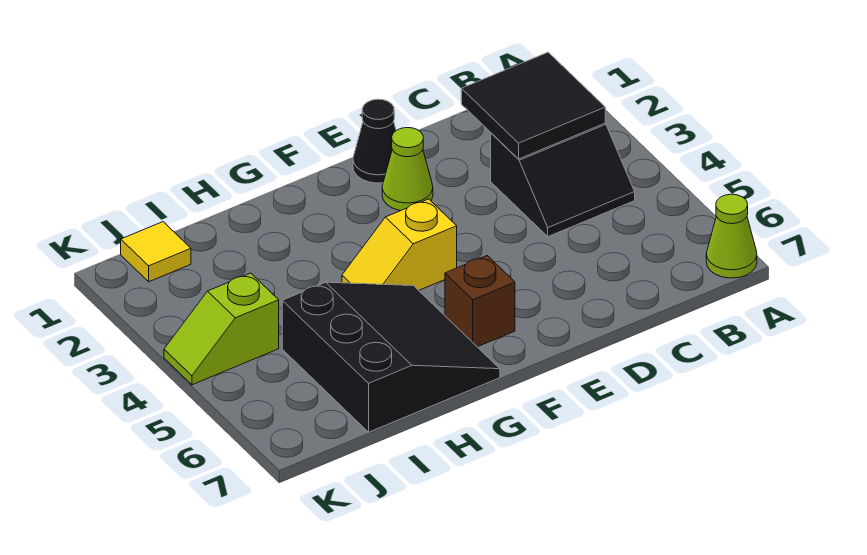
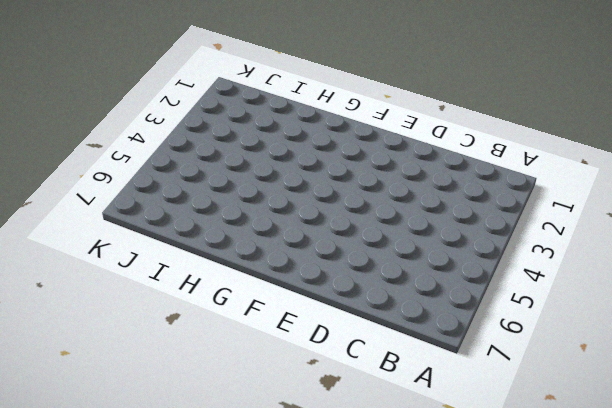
none -> lime 1x1 cone [706,194,757,278]
none -> black 2x2 slope [491,123,635,237]

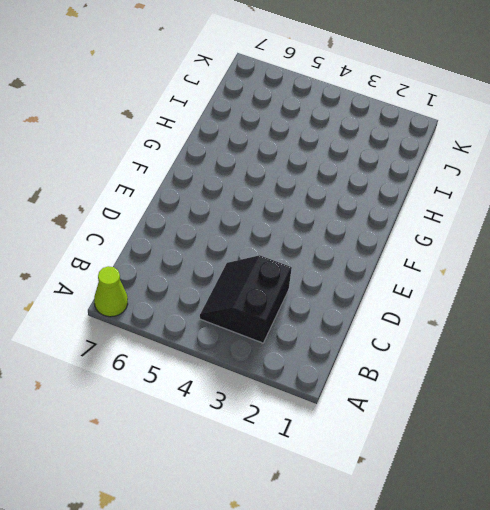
none -> black 1x1 cone [353,99,396,183]
none -> lime 1x1 cone [382,128,433,211]

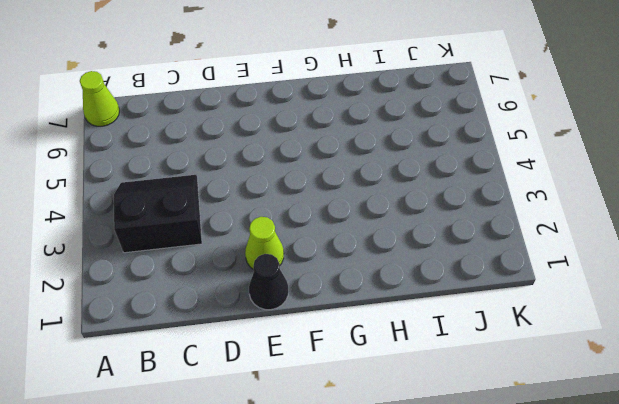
none -> yellow 1x2 slope [342,199,457,290]
none -> brown 1x1 brick [445,256,515,347]

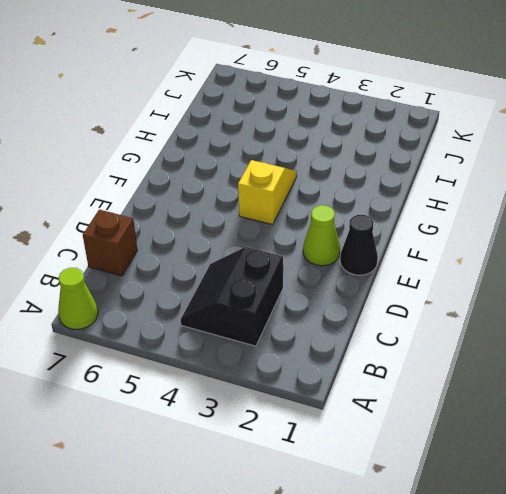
brown 1x1 brick [83,210,137,276] -> brown 1x1 brick moved to [445,256,515,347]
none -> black 3x3 slope [282,282,500,432]
none -> yellow 1x1 tile [121,222,191,282]

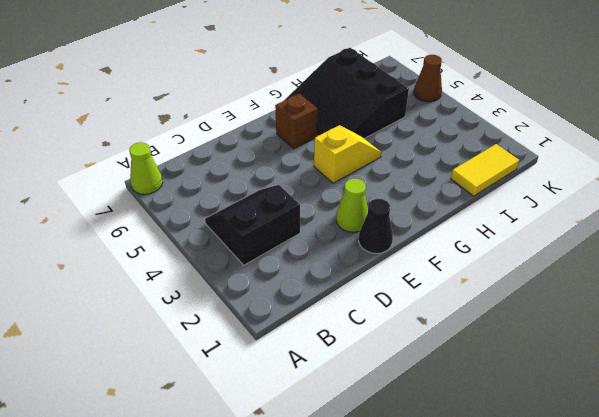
yellow 1x2 tile [451,144,519,196] -> yellow 1x1 tile [121,222,191,282]
brown 1x1 cone [414,55,442,102] -> none
none -> lime 1x2 slope [164,273,279,385]
none -> black 2x2 tile [461,52,605,159]

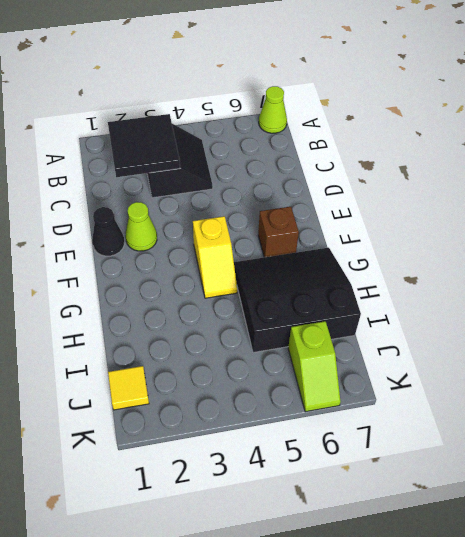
lime 1x2 slope [288,321,341,412] -> lime 1x2 slope moved to [164,273,279,385]

